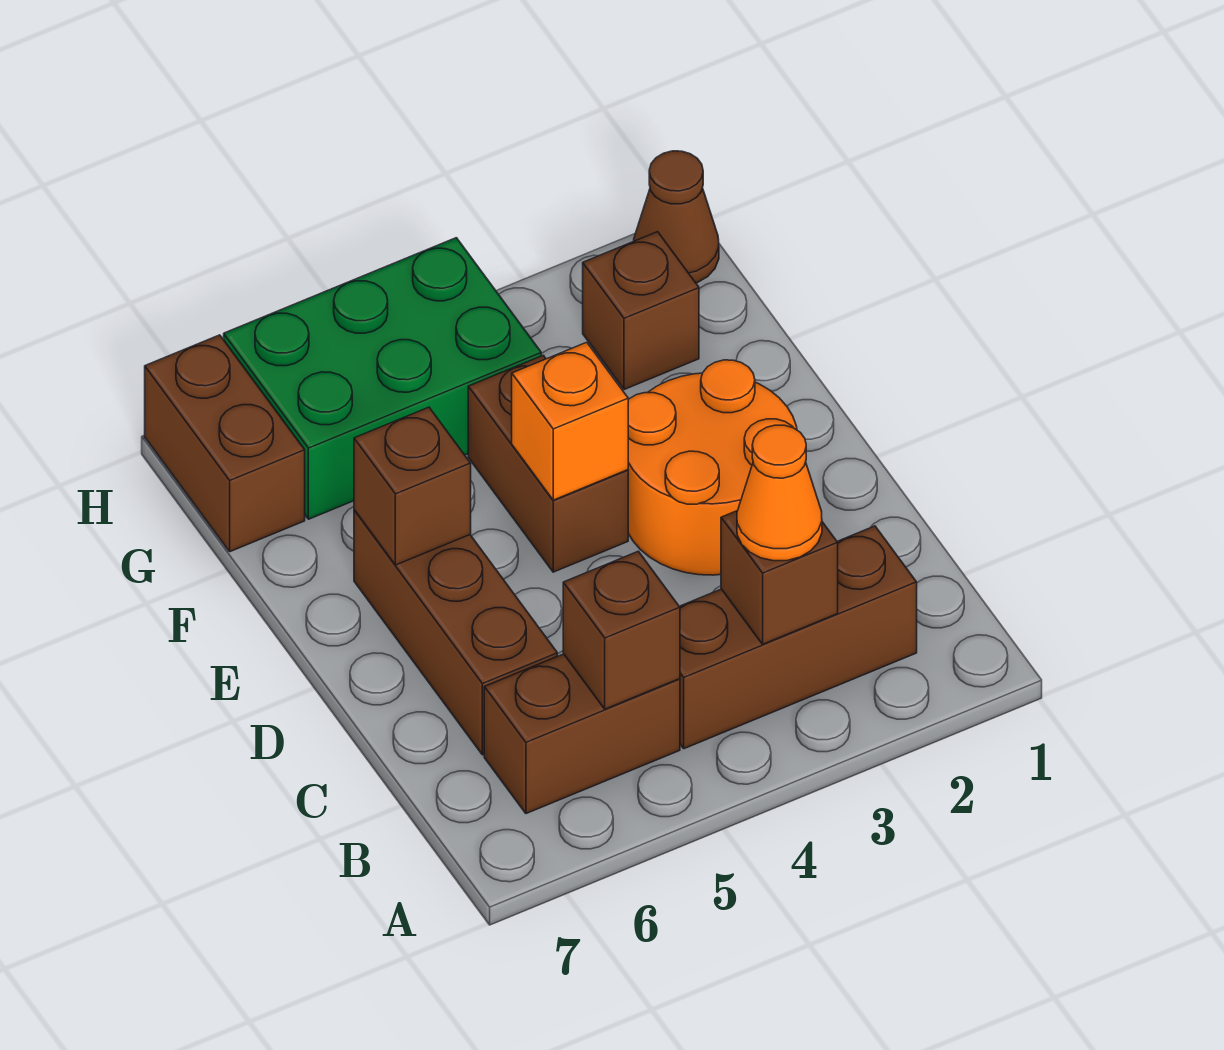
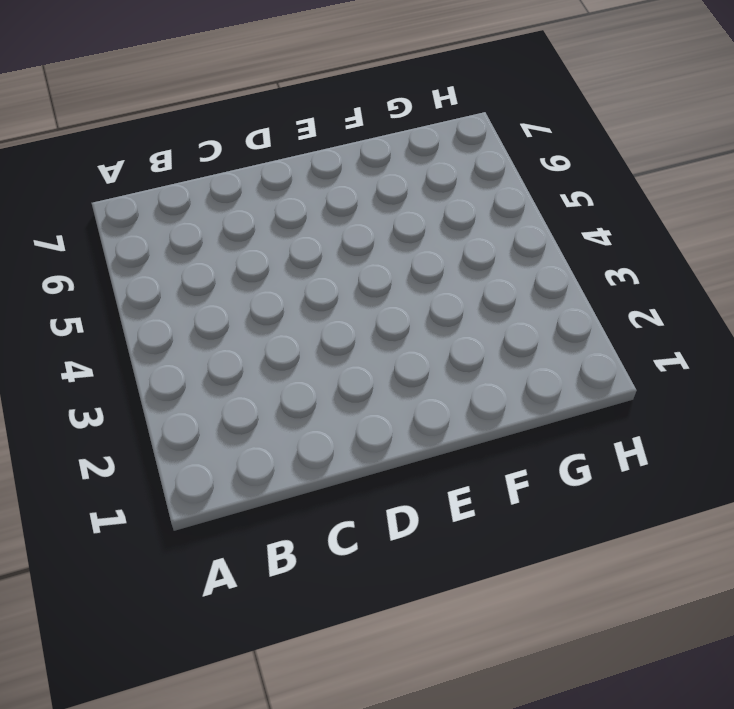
none -> brown 1x3 brick [679,526,917,749]
none -> brown 1x2 brick [484,654,680,814]
none -> brown 1x3 brick [354,510,557,755]

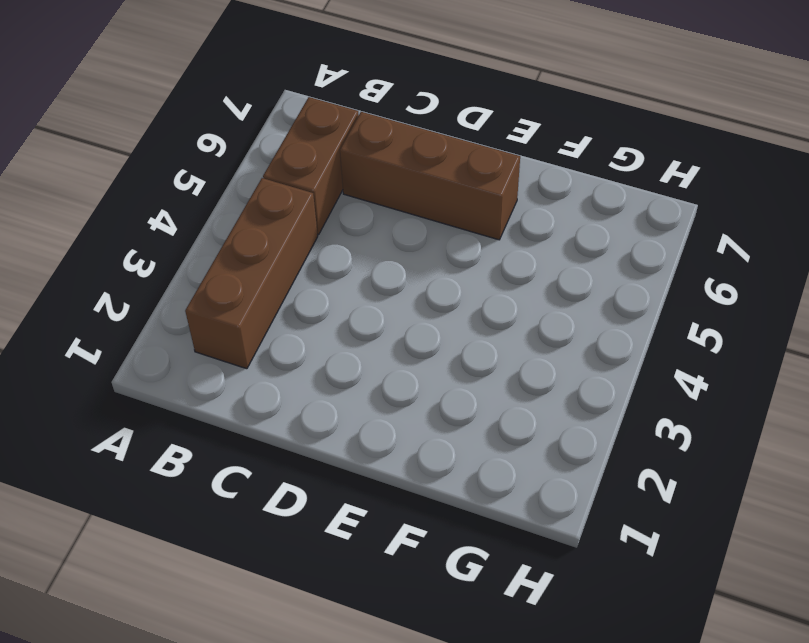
none -> orange 2x2 round brick [628,360,797,575]
none -> brown 1x2 brick [468,355,628,572]
none -> brown 1x1 brick [583,232,699,390]

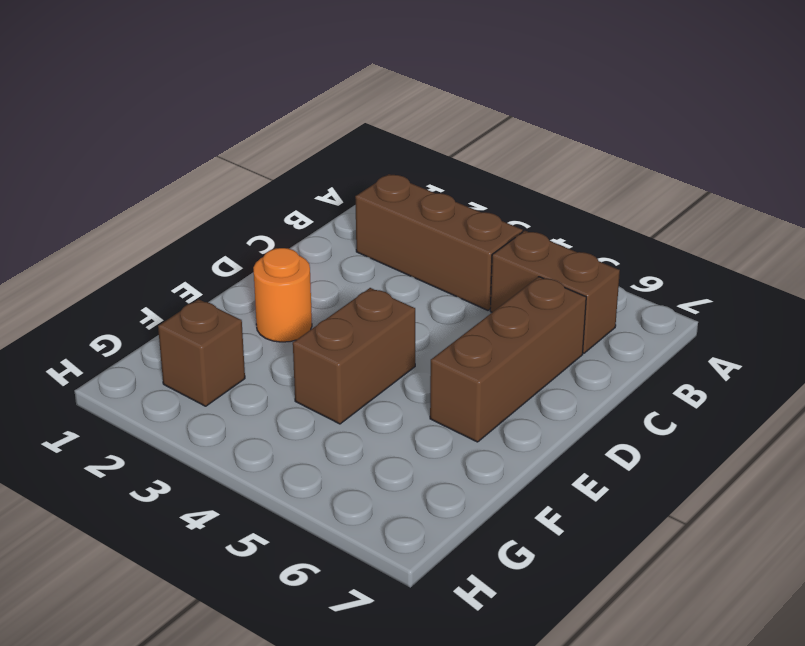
orange 1x1 round brick [253,248,312,342] -> orange 2x2 round brick [628,360,797,575]
none -> green 2x3 brick [224,238,541,519]
none -> brown 1x2 brick [145,335,305,552]
none -> brown 1x1 cone [634,151,719,283]

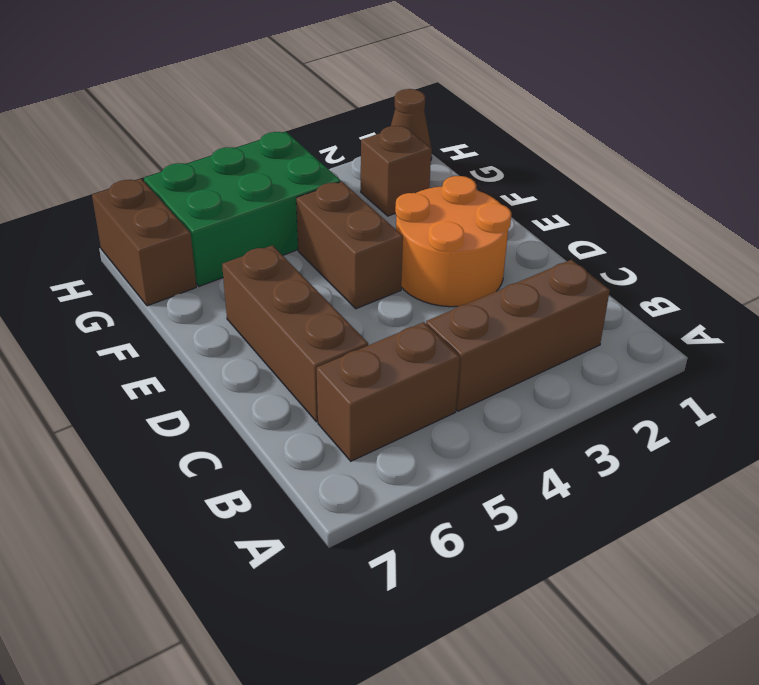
none -> brown 1x1 brick [721,510,838,644]
none -> brown 1x1 brick [563,551,680,709]
none -> orange 1x1 brick [512,342,628,500]

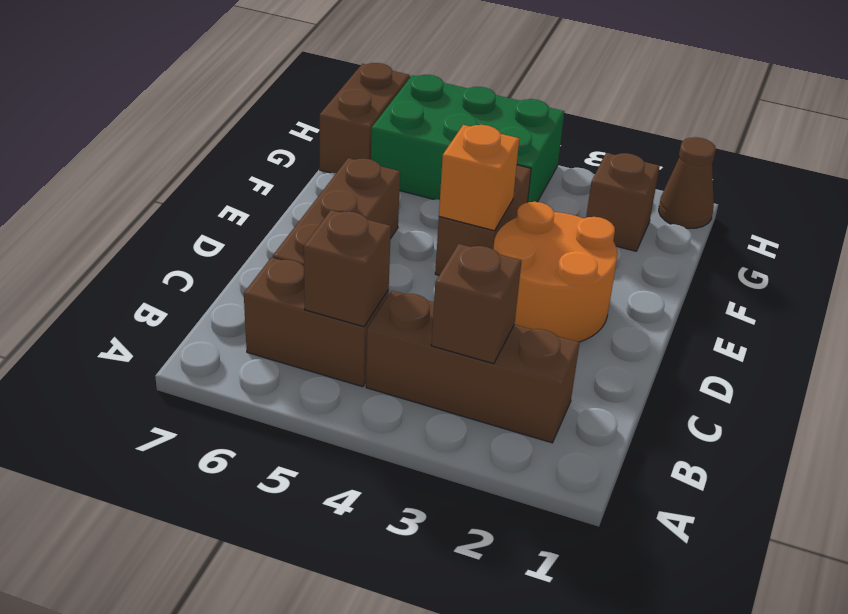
none -> brown 1x1 brick [354,407,471,565]
none -> orange 1x1 cone [737,425,822,561]

